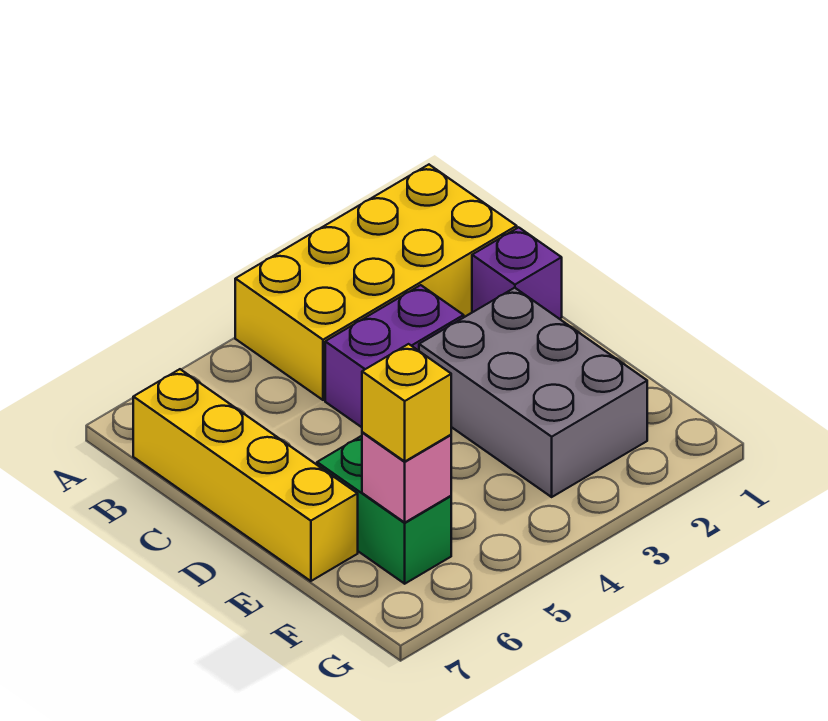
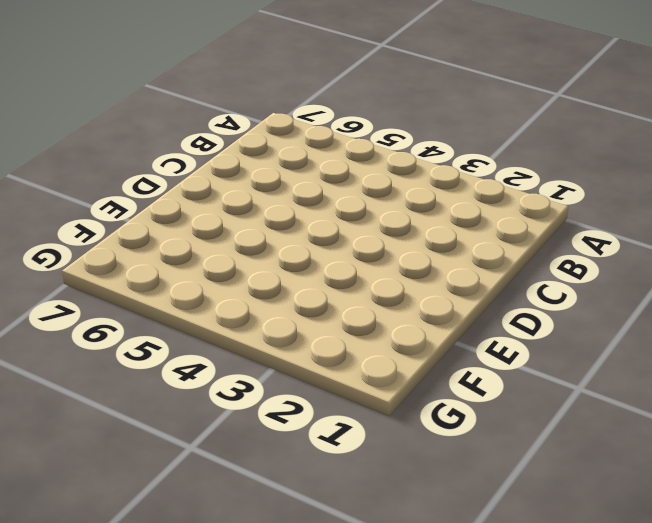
none -> yellow 2x4 brick [235,165,517,400]
none -> yellow 1x4 brick [133,369,358,581]

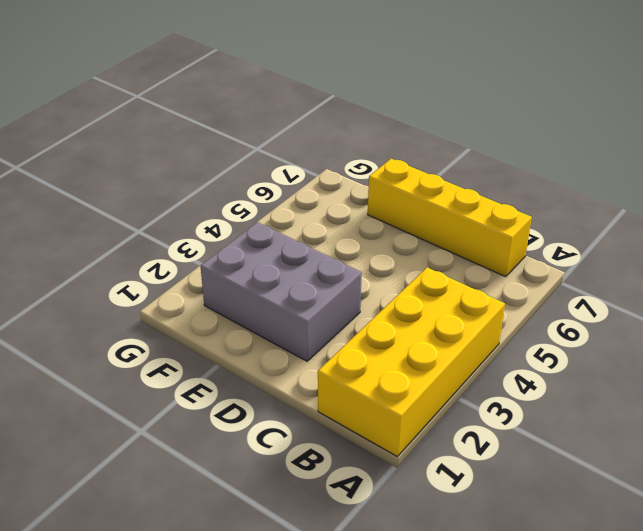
none -> purple 1x1 brick [472,227,562,319]
none -> purple 1x2 brick [325,285,464,427]

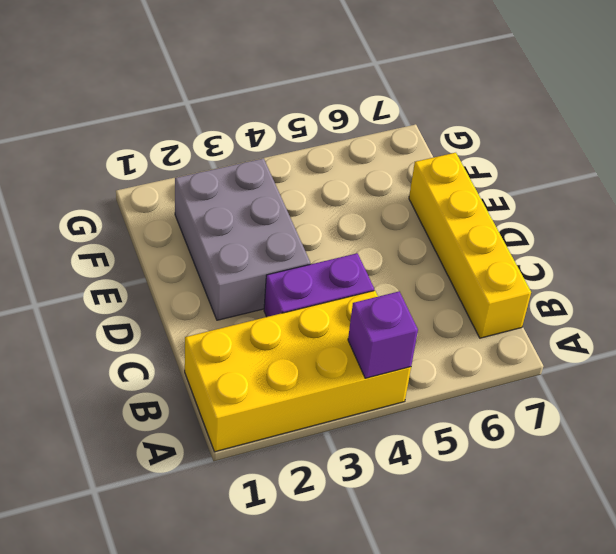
purple 1x1 brick [348,291,418,378] -> purple 1x1 brick moved to [472,227,562,319]
none -> green 1x2 brick [317,436,451,584]
none -> pink 1x1 brick [362,432,451,522]

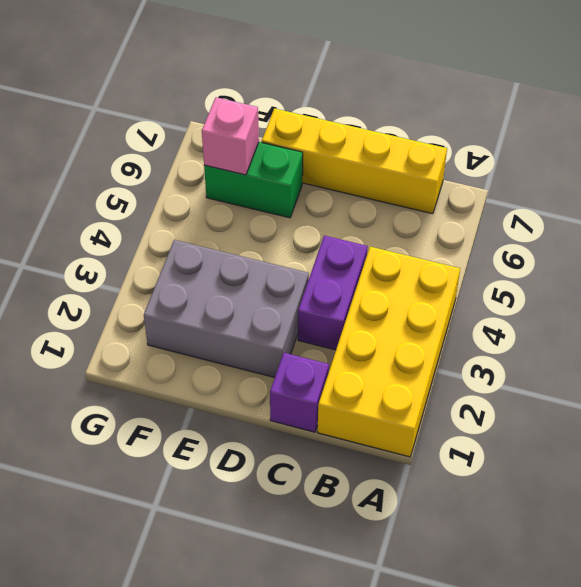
none -> yellow 1x1 brick [362,344,451,461]

